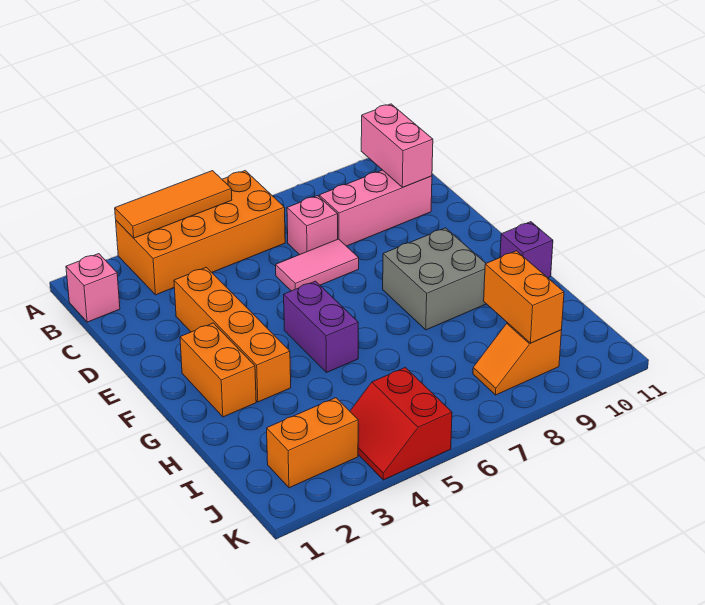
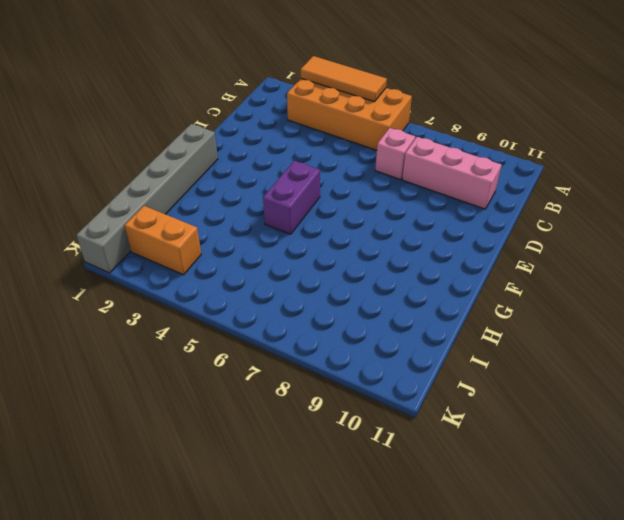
grey 1x6 brick [76,124,218,273] -> none
none -> pink 1x1 brick [66,254,120,322]
none -> orange 1x4 brick [174,267,291,402]
none -> pink 1x2 tile [276,239,359,291]

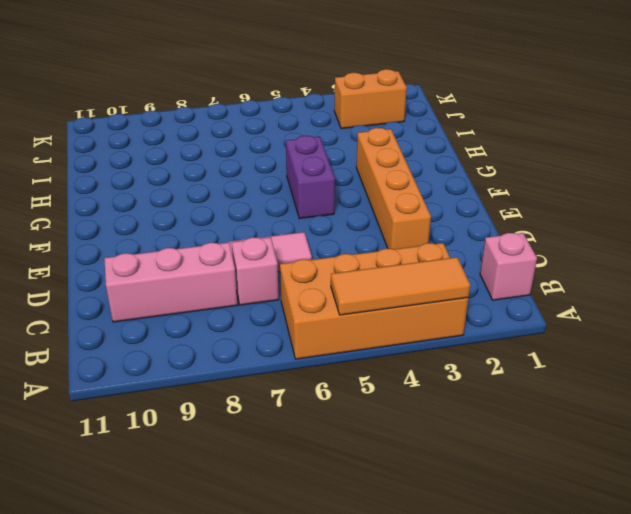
none -> orange 1x2 brick [180,323,256,417]
none -> grey 2x2 brick [383,228,486,330]
none -> purple 1x1 brick [500,222,553,278]

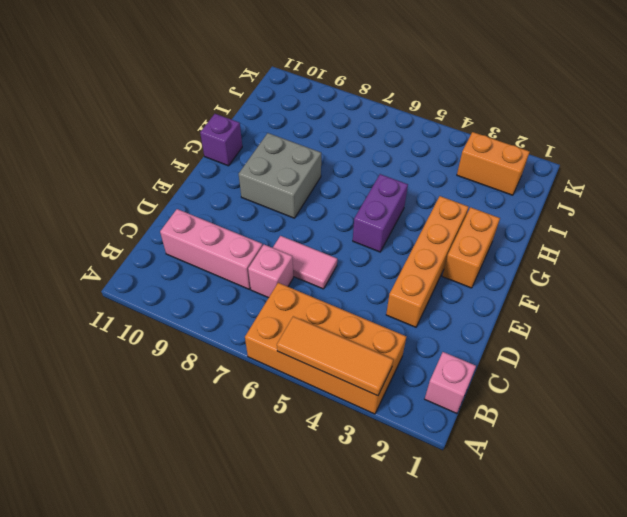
none -> red 2x2 slope [350,367,452,480]
none -> orange 1x2 slope [473,323,562,395]
none -> pink 1x2 brick [361,104,433,187]

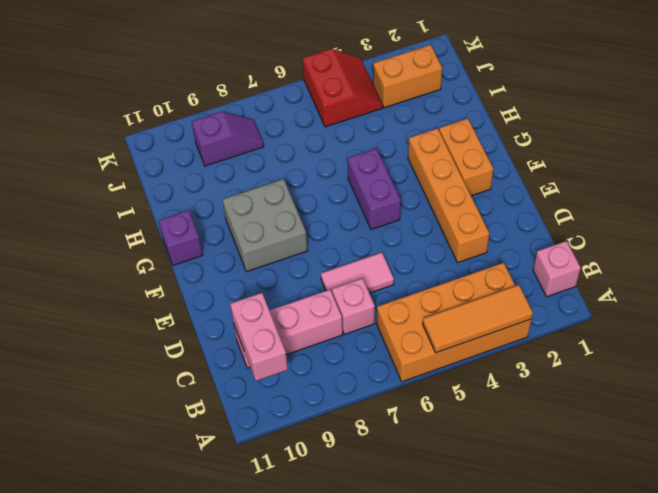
purple 1x2 slope [192,112,264,166] -> orange 1x2 slope [473,323,562,395]
none -> orange 1x2 brick [484,251,564,343]

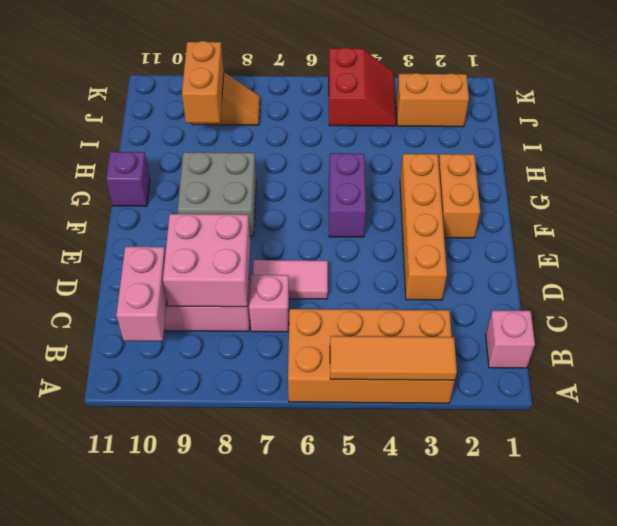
pink 2x2 brick [163,214,250,307] -> none

